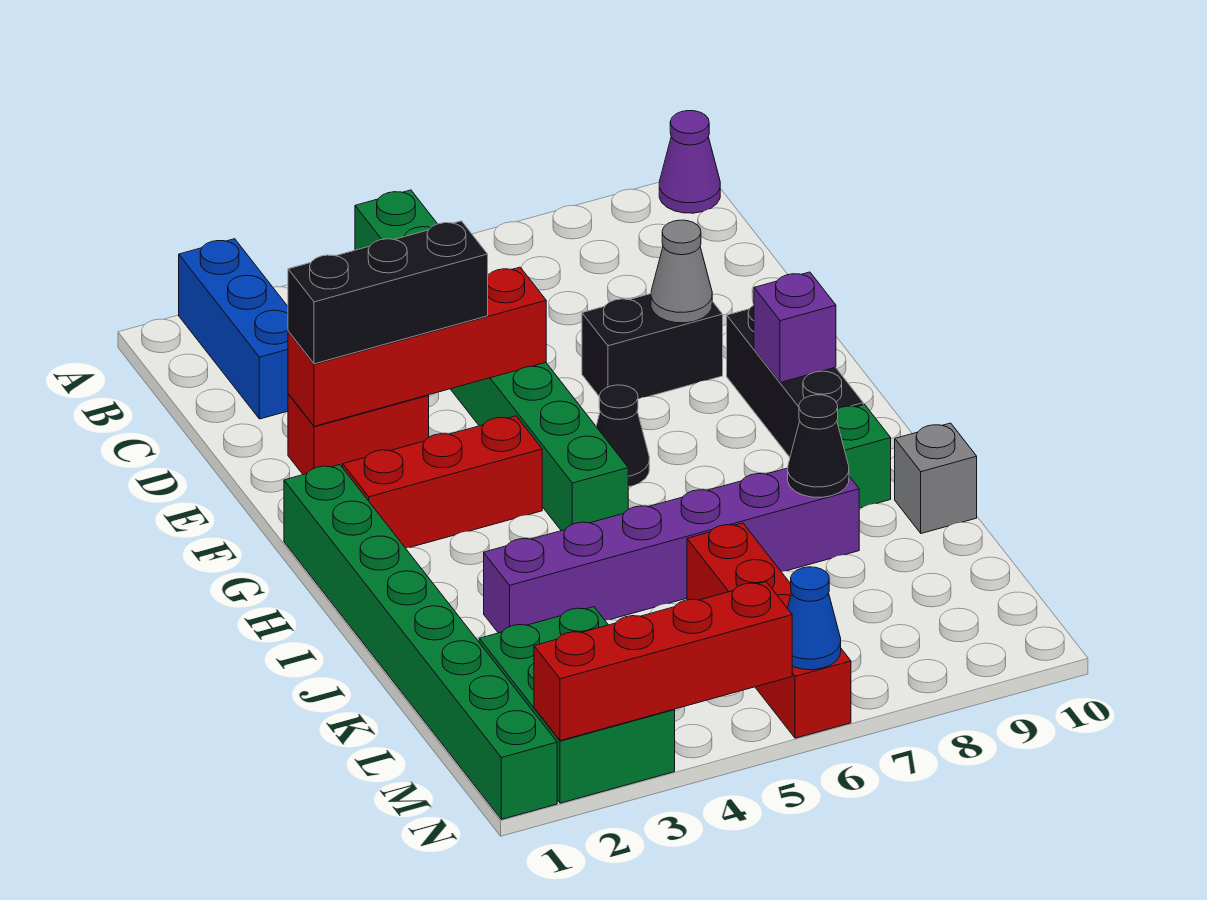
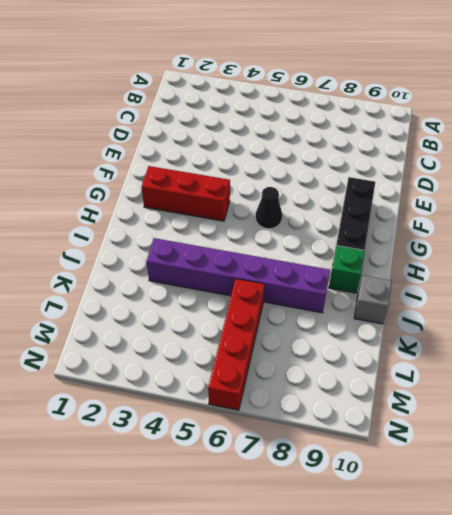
none -> blue 1x3 brick [179,239,288,419]
none -> green 1x8 brick [355,190,628,531]
none -> purple 1x1 cone [659,111,720,213]

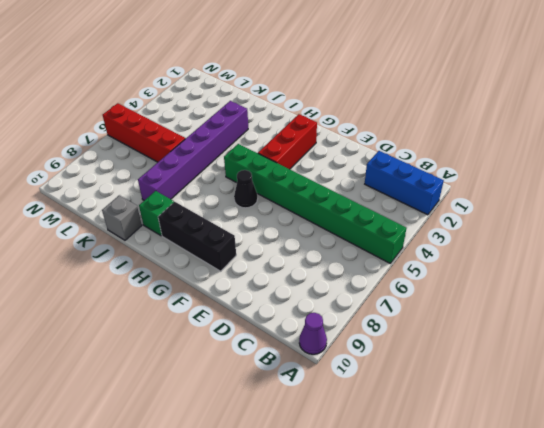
none -> red 1x2 brick [288,394,429,475]
none -> black 1x2 brick [582,294,723,399]
none -> green 1x8 brick [284,465,557,819]

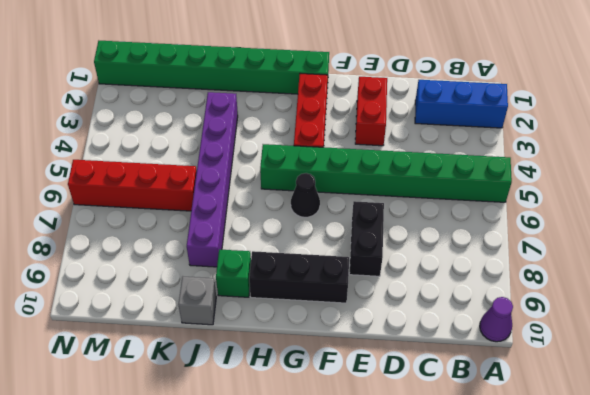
none -> green 2x3 brick [479,607,675,803]
none -> red 1x4 brick [288,267,546,426]
none -> grey 1x1 cone [651,220,712,323]

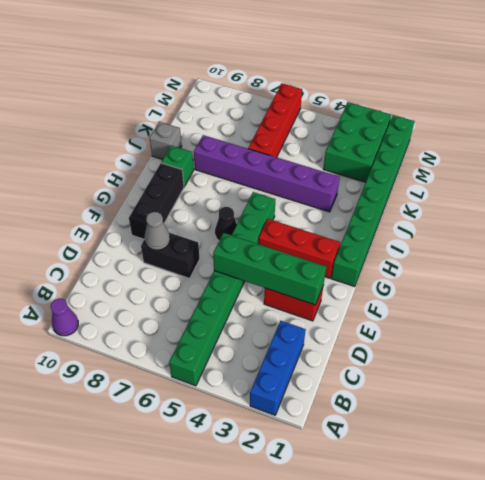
green 1x4 brick [213,233,326,305] -> red 1x4 brick [288,267,546,426]
none -> purple 1x1 brick [754,272,836,383]
none -> black 1x1 cone [788,395,849,497]
none -> red 1x4 brick [534,582,792,741]

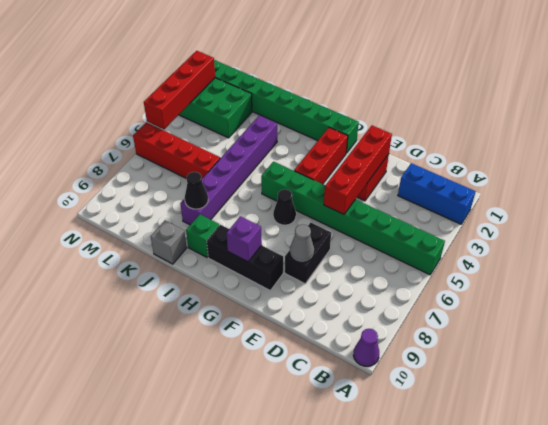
none -> blue 1x1 cone [787,567,841,670]
none -> black 1x3 brick [288,221,488,364]

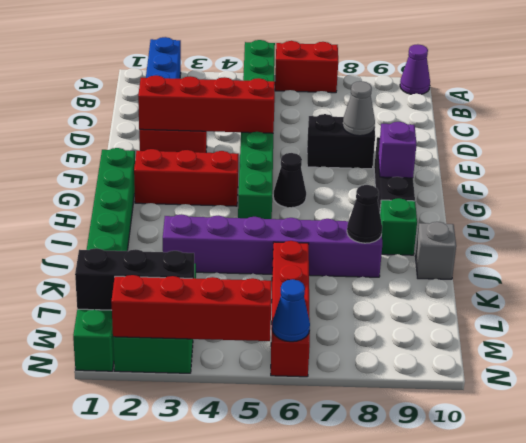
red 1x2 brick [275,41,338,93] -> none
black 1x3 brick [75,248,194,310] -> black 1x3 brick moved to [288,221,488,364]

